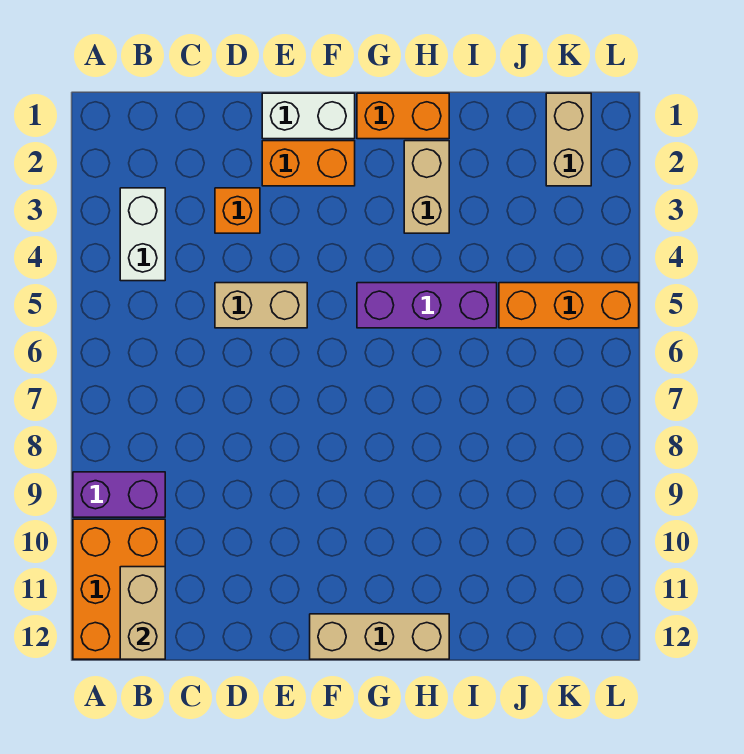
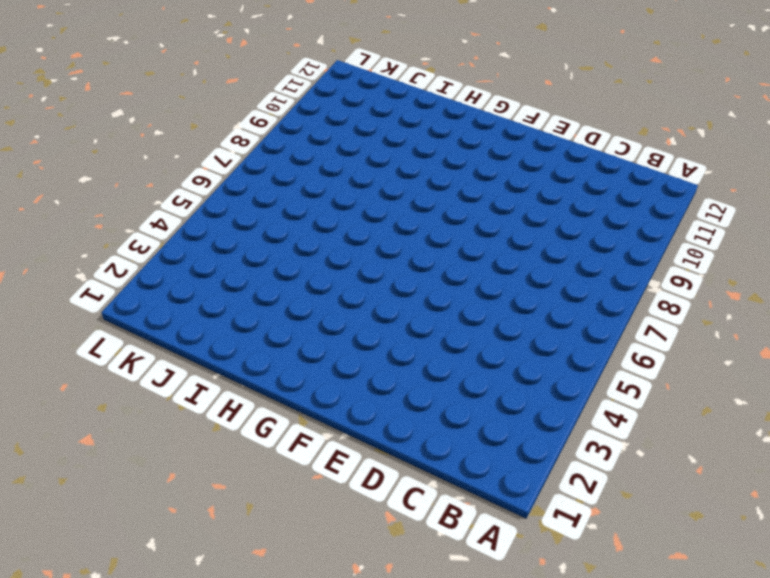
none -> purple 1x2 brick [73,472,165,517]
none -> orange 2x3 brick [73,519,165,659]
none -> white 1x2 brick [120,188,165,281]

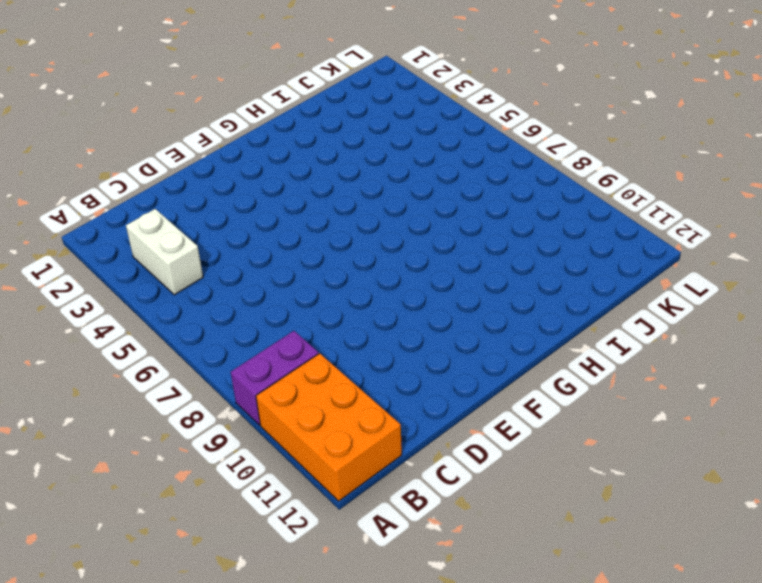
none -> orange 1x1 brick [215,188,260,233]
none -> tan 1x2 brick [215,283,307,328]
none -> white 1x2 brick [262,93,355,139]

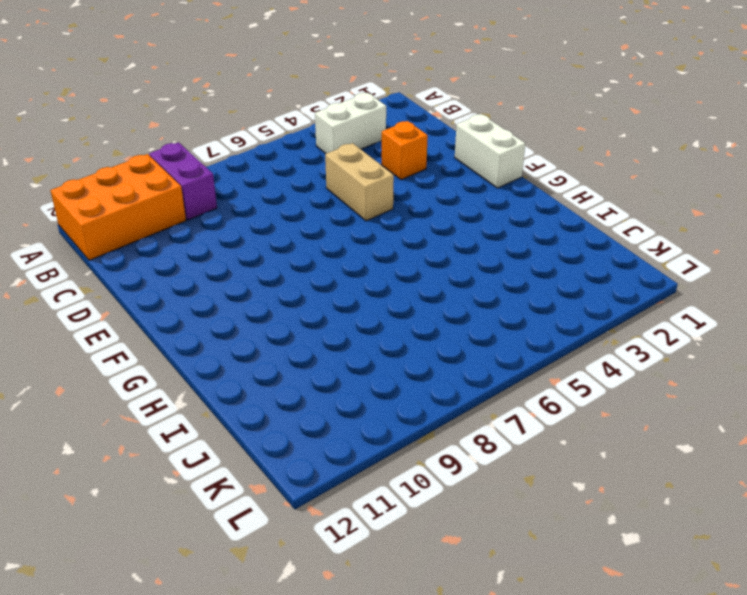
none -> orange 1x2 brick [262,141,355,186]
none -> tan 1x3 brick [310,614,449,659]
none -> orange 1x2 brick [357,93,449,139]

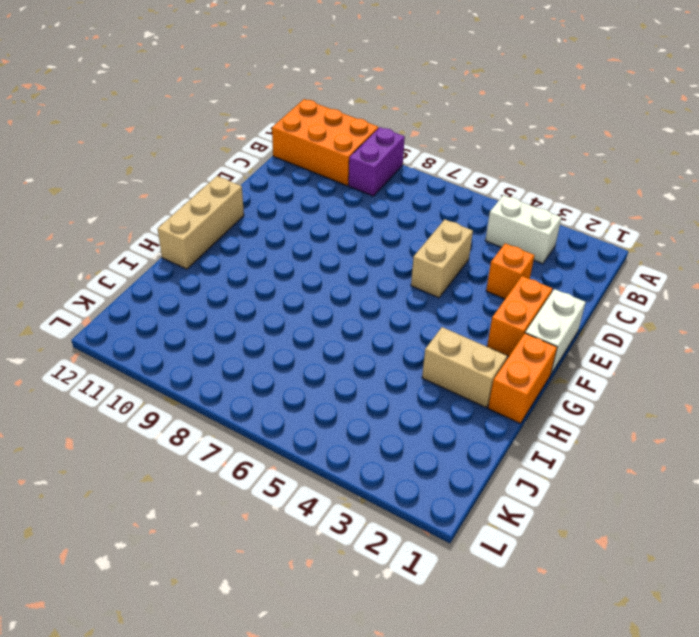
none -> purple 1x3 brick [357,283,497,328]
none -> orange 1x3 brick [499,283,639,328]
none -> tan 1x2 brick [546,93,591,186]

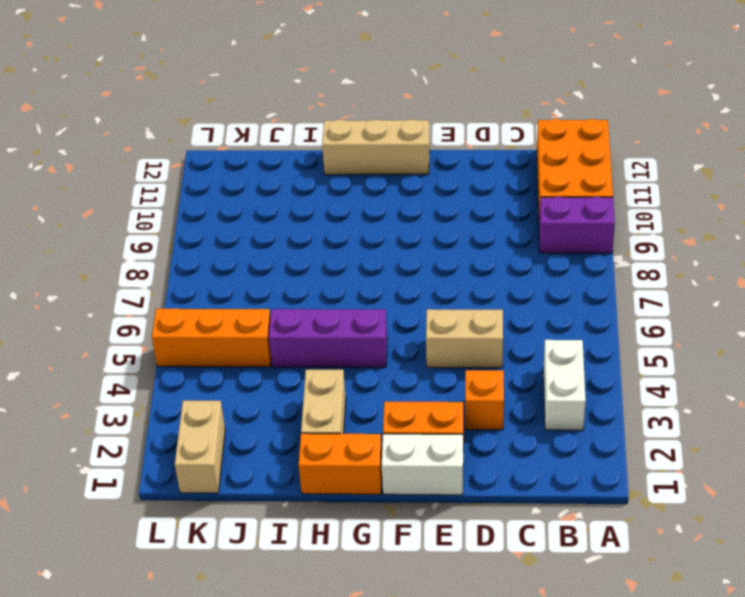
none -> tan 1x2 brick [120,567,165,659]

